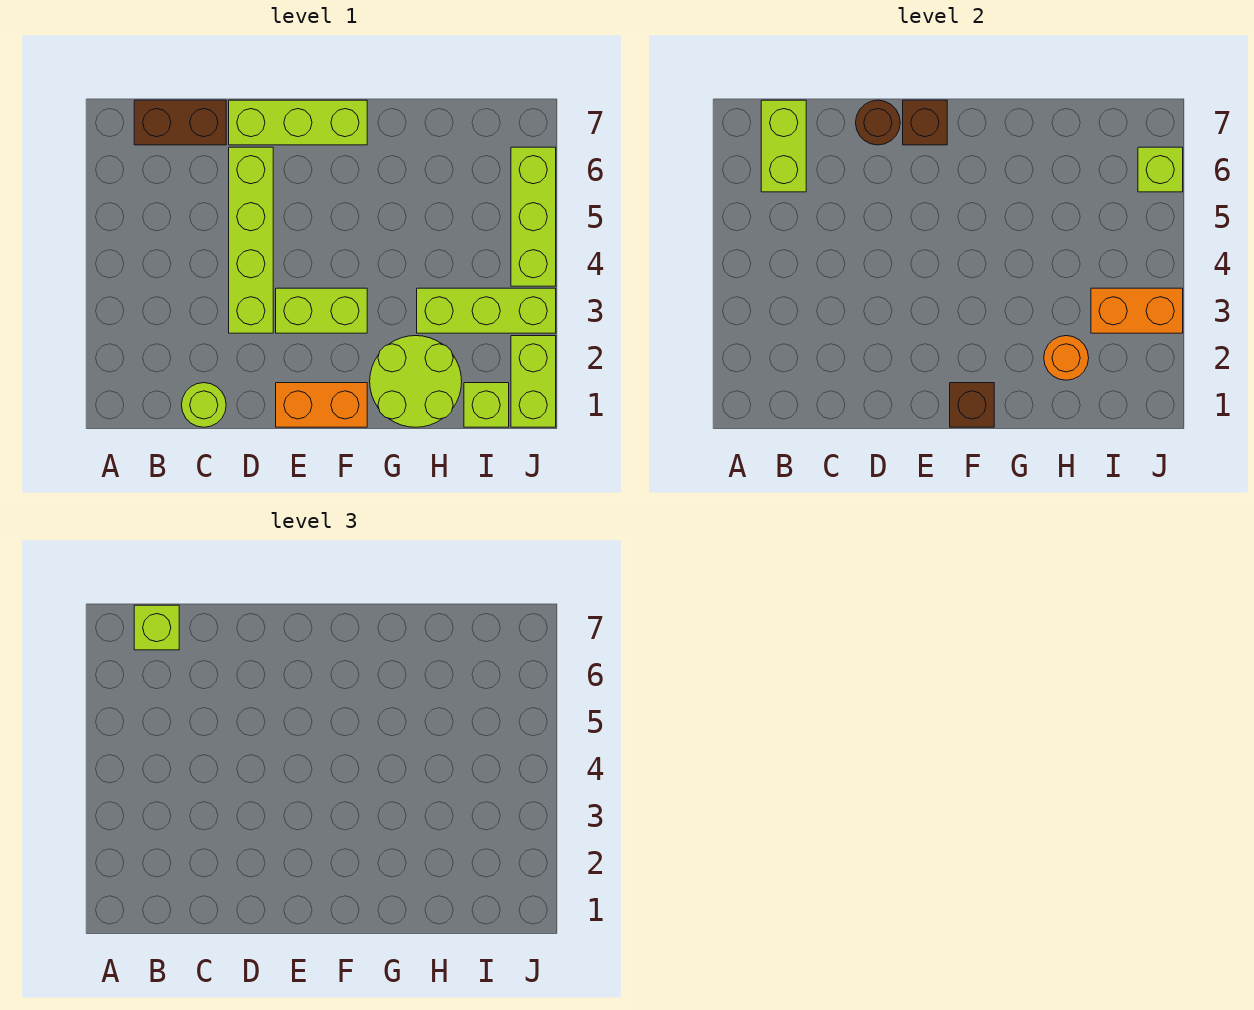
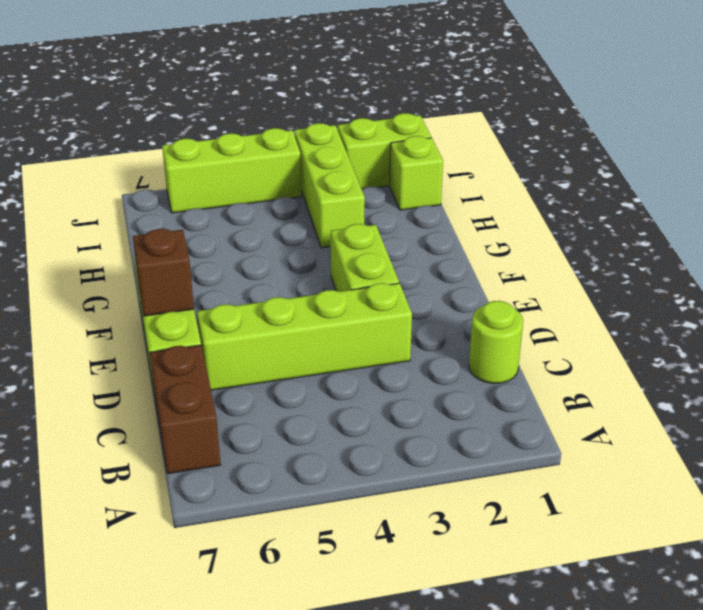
none -> orange 1x2 brick [276,383,367,427]
none -> lime 2x2 round brick [370,336,462,427]
none -> lime 1x2 brick [761,100,806,192]

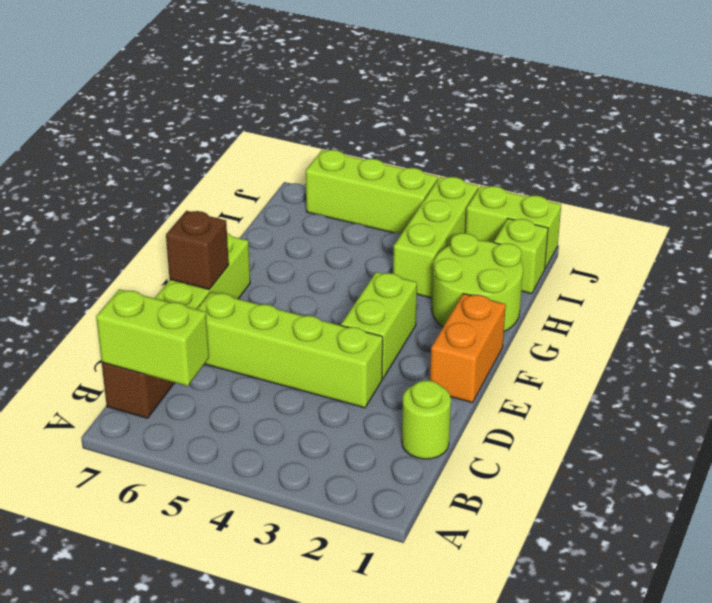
none -> brown 1x1 round brick [856,100,900,145]
none -> brown 1x1 brick [950,383,994,427]
none -> orange 1x1 round brick [1044,336,1089,380]

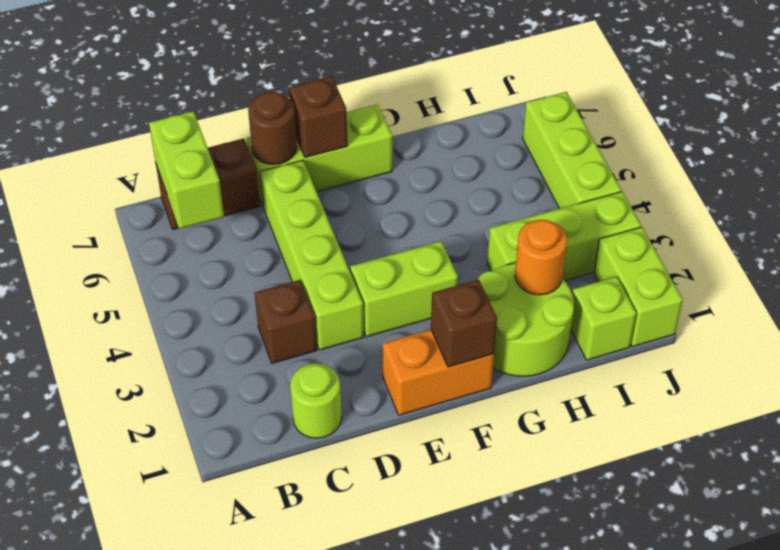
brown 1x1 brick [255,280,317,363] -> none
none -> orange 1x2 brick [1091,288,1183,333]
none -> lime 1x1 brick [1138,147,1183,192]
none -> lime 1x1 brick [134,605,179,650]

